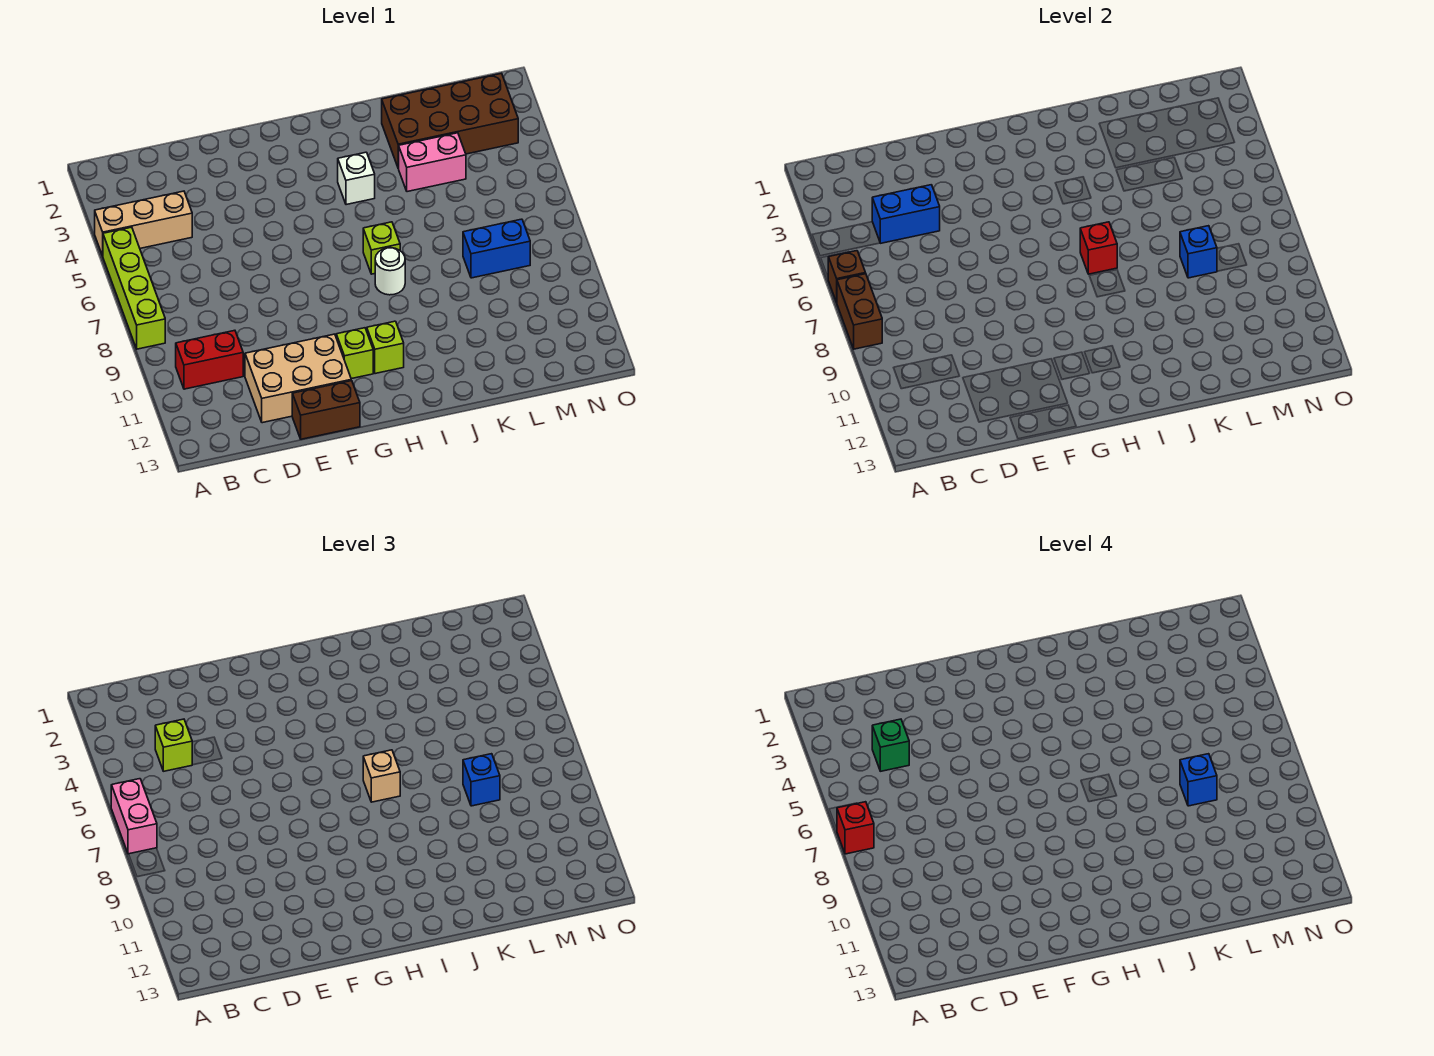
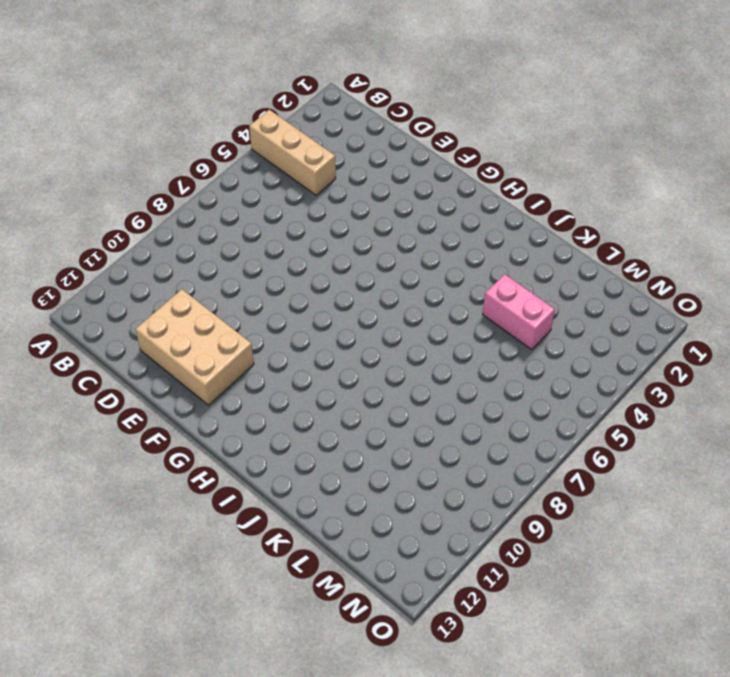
none -> lime 1x4 brick [103,227,165,349]
none -> red 1x2 brick [176,330,243,389]
none -> brown 1x2 brick [292,381,360,439]

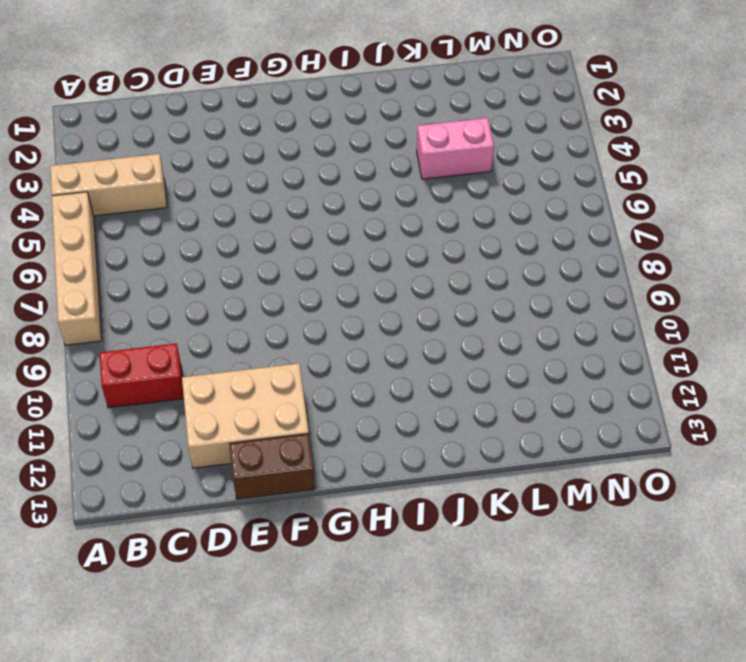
tan 1x4 brick [52,192,102,345] -> lime 1x4 brick [103,227,165,349]
none -> lime 1x1 brick [336,328,373,379]
none -> lime 1x1 brick [367,321,404,374]
none -> white 1x1 brick [338,152,375,205]

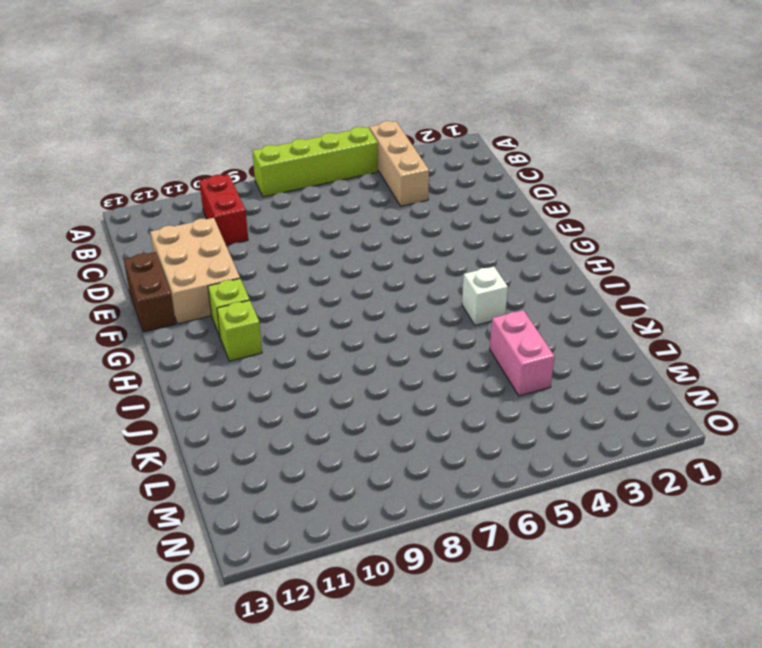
none -> lime 1x1 brick [363,222,400,274]
none -> white 1x1 round brick [375,248,405,295]
none -> brown 2x4 brick [382,74,518,168]

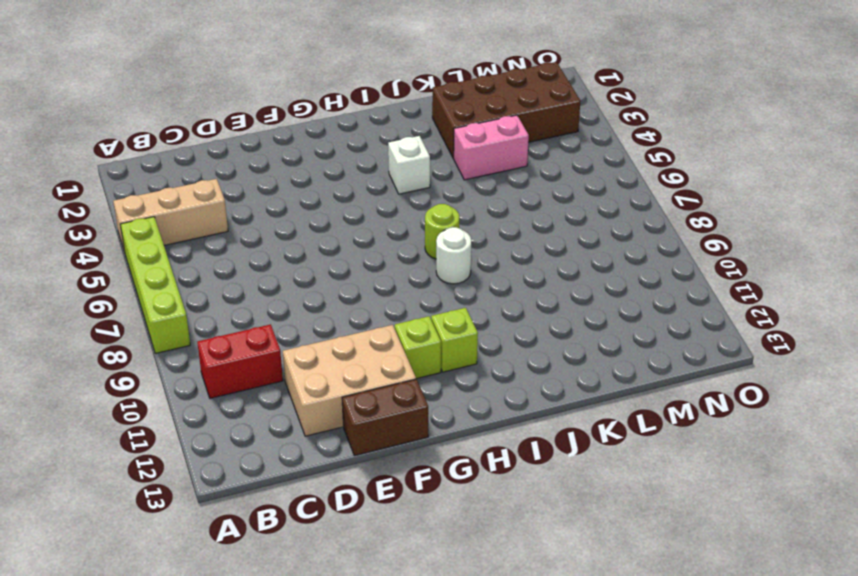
lime 1x1 round brick [425,204,459,259] -> lime 1x1 brick [363,222,400,274]
none -> blue 1x2 brick [463,219,530,278]
none -> brown 1x1 brick [828,251,866,302]
none -> brown 1x2 brick [837,274,882,349]

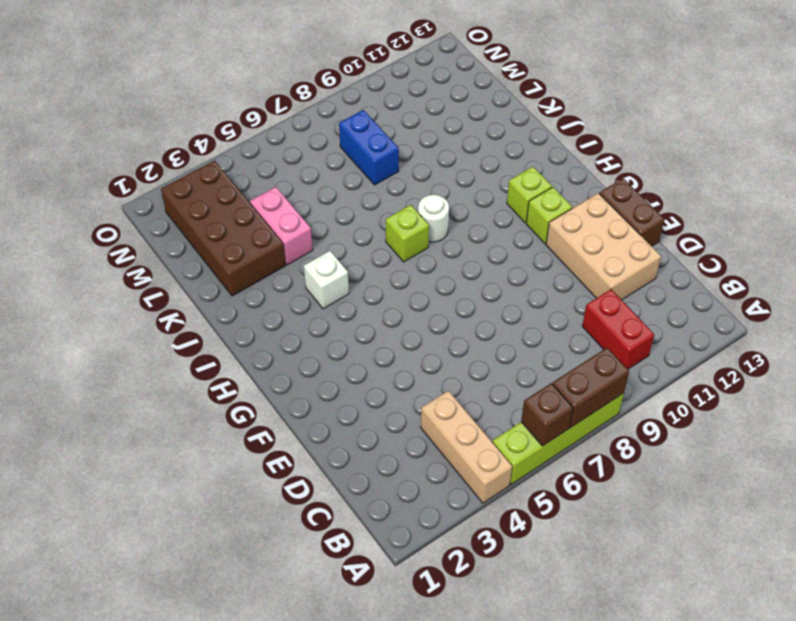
none -> blue 1x2 brick [872,185,940,243]
none -> red 1x1 brick [1080,222,1117,274]
none -> blue 1x1 brick [1180,226,1217,278]

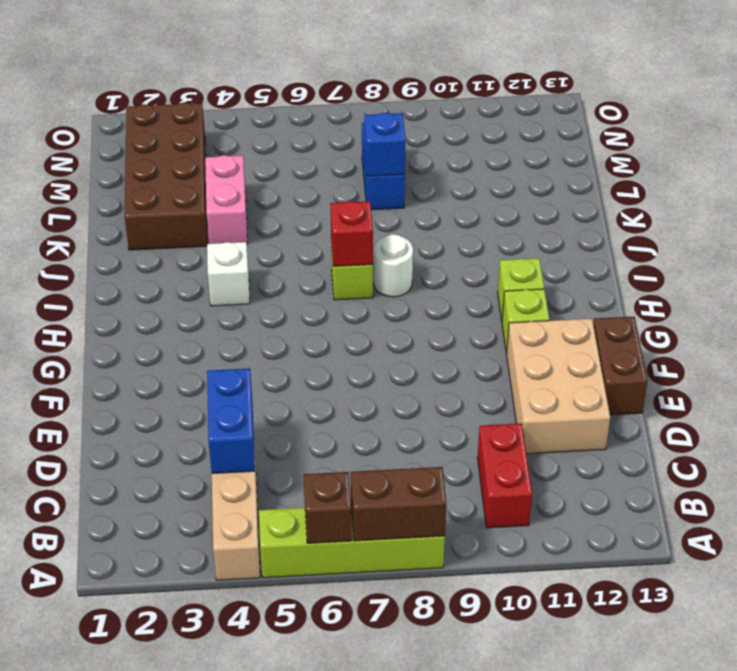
none -> pink 1x2 brick [111,779,157,854]
none -> lime 1x1 brick [155,719,192,771]
none -> tan 1x1 brick [363,750,400,802]

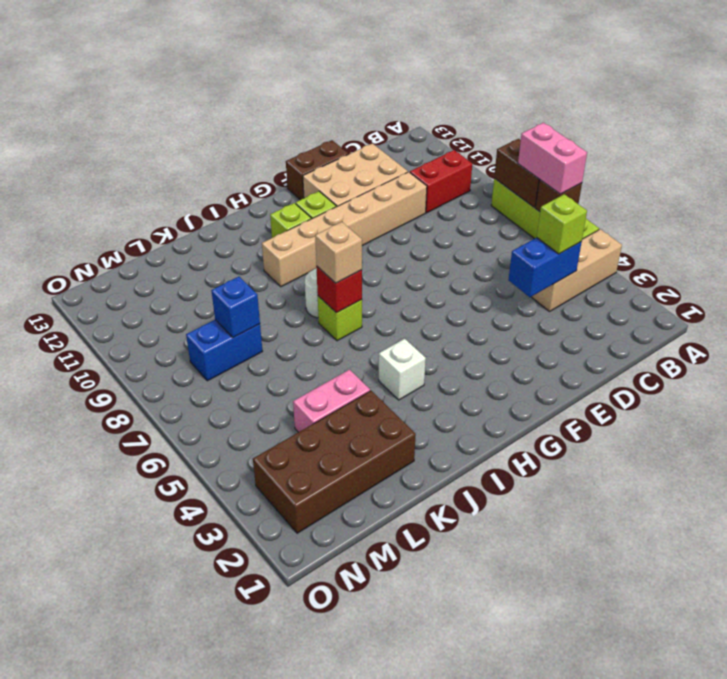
tan 1x6 brick [262,172,427,287] -> none
none -> blue 1x1 brick [463,754,500,806]
none -> red 1x1 brick [837,802,874,854]
none -> green 1x1 brick [872,719,909,771]

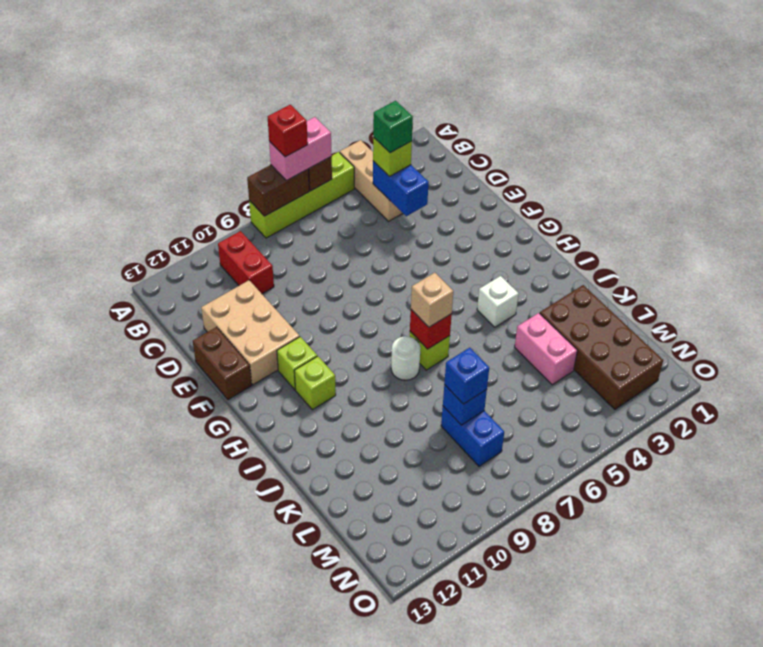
none -> blue 1x1 brick [1180,754,1217,806]

